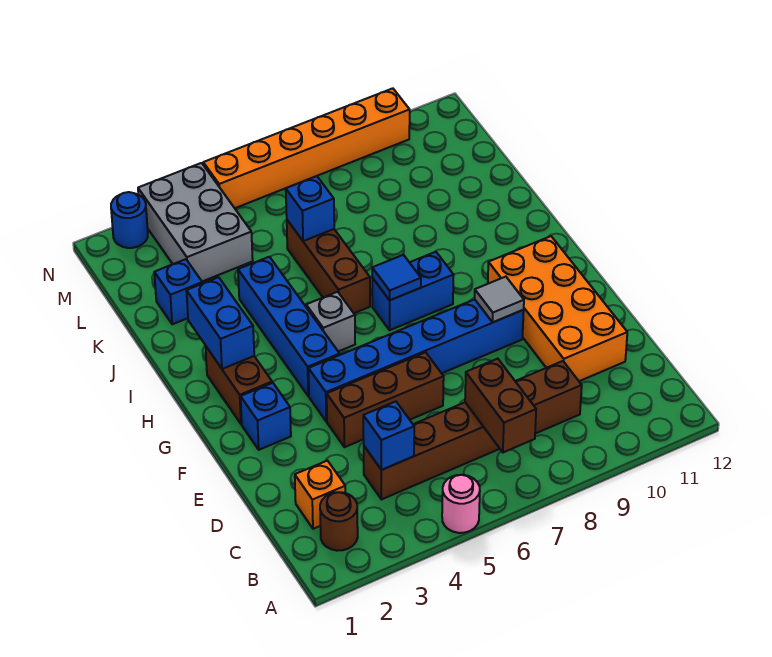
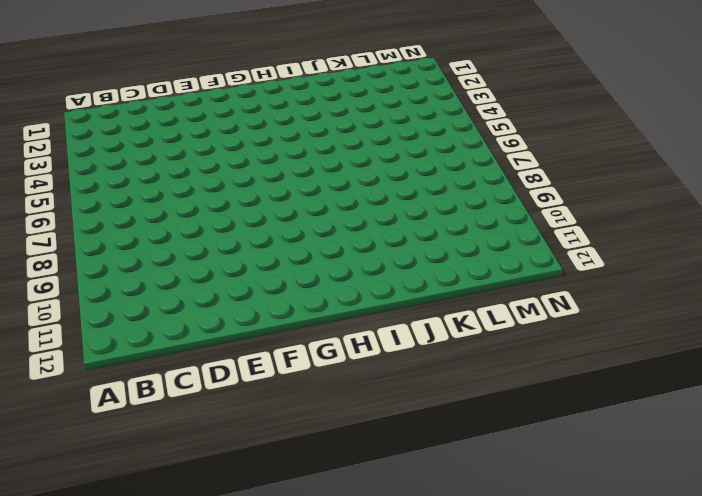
none -> pink 1x1 round brick [442,475,480,533]
none -> brown 1x1 round brick [320,492,358,551]
none -> orange 1x1 brick [295,461,345,529]

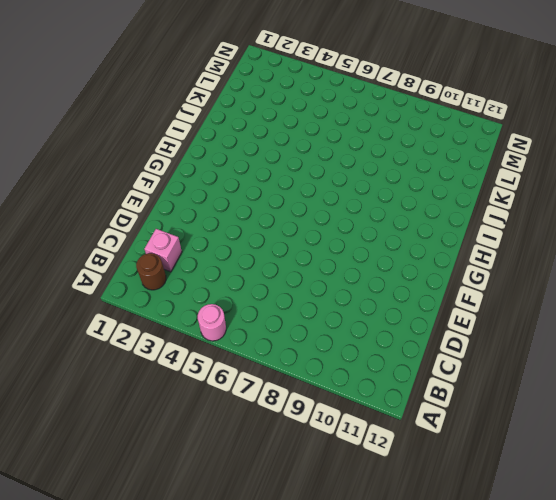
pink 1x1 brick [144,229,182,272] -> orange 1x1 brick [295,461,345,529]
none -> brown 1x6 brick [364,361,582,499]
none -> orange 2x4 brick [488,236,627,381]
none -> brown 1x3 brick [327,352,444,447]

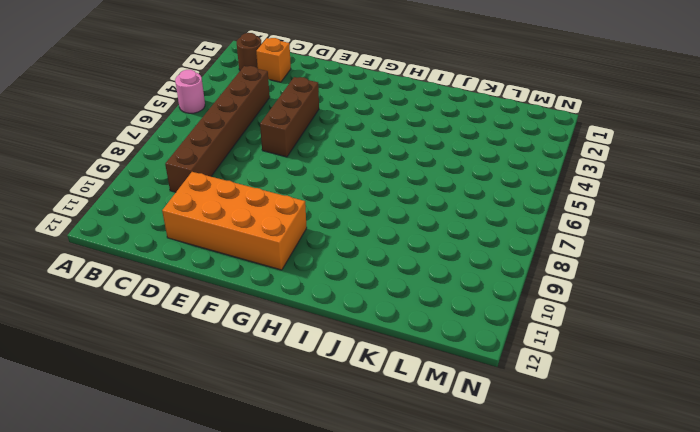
none -> blue 1x1 brick [241,383,291,450]
none -> blue 1x6 brick [309,299,524,422]
none -> brown 1x2 brick [206,347,272,424]

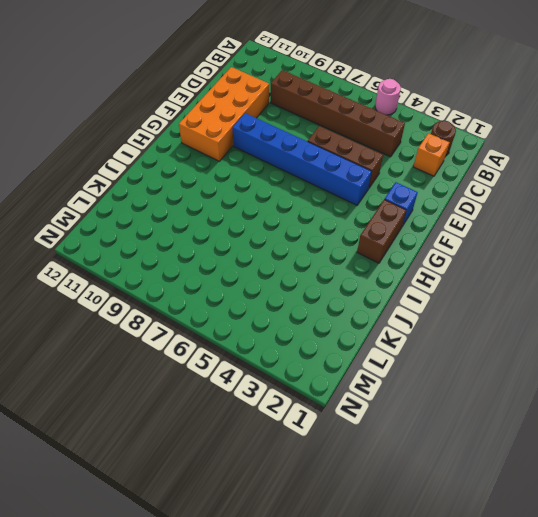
none -> blue 1x4 brick [238,257,340,396]
none -> grey 1x1 brick [306,292,355,352]
none -> blue 1x2 brick [372,252,454,330]

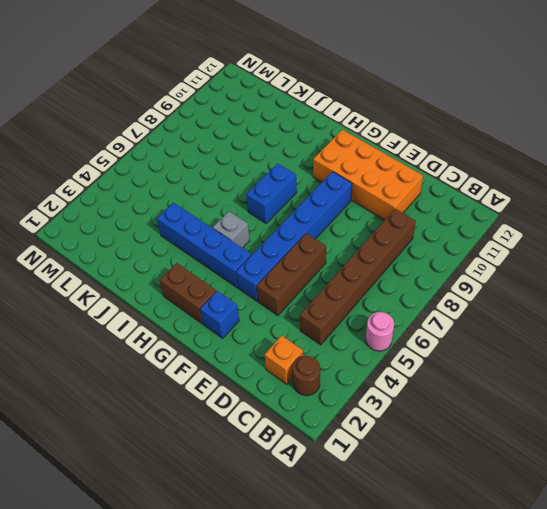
none -> brown 1x3 brick [287,220,370,313]
none -> blue 1x1 brick [154,259,202,324]
none -> grey 2x3 brick [138,163,253,281]

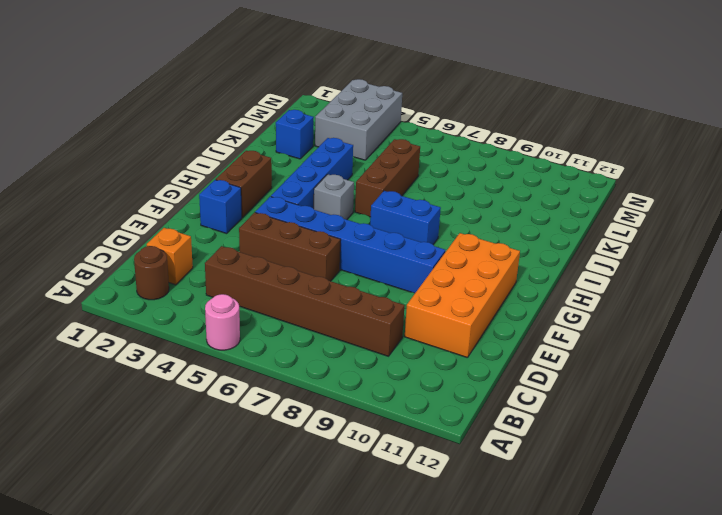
none -> blue 1x1 round brick [111,192,148,248]
none -> orange 1x6 brick [203,88,410,208]
none -> brown 1x2 brick [465,359,536,452]

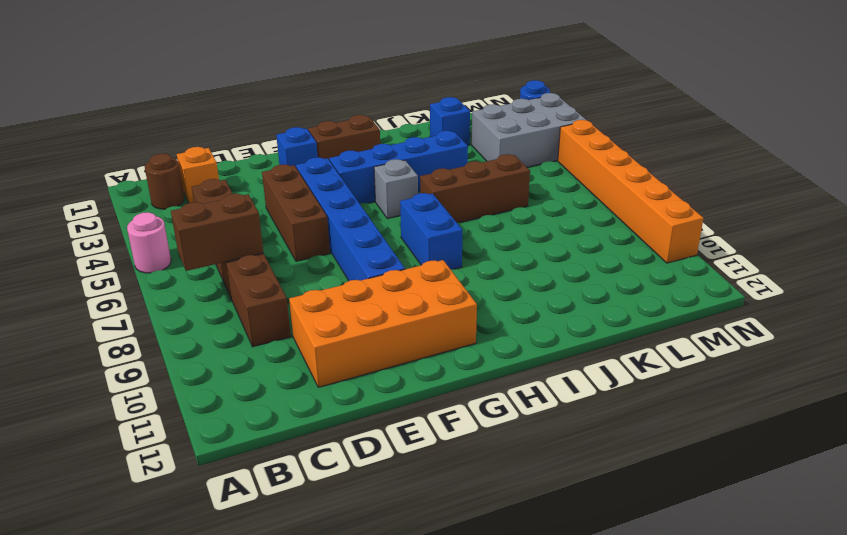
none -> blue 1x1 brick [363,401,414,470]
none -> grey 1x1 tile [475,277,524,322]
none -> blue 1x2 brick [186,277,254,369]

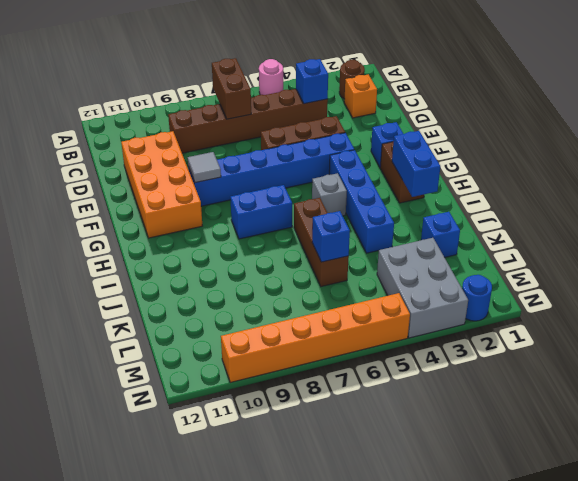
none -> blue 1x1 tile [372,255,421,300]

